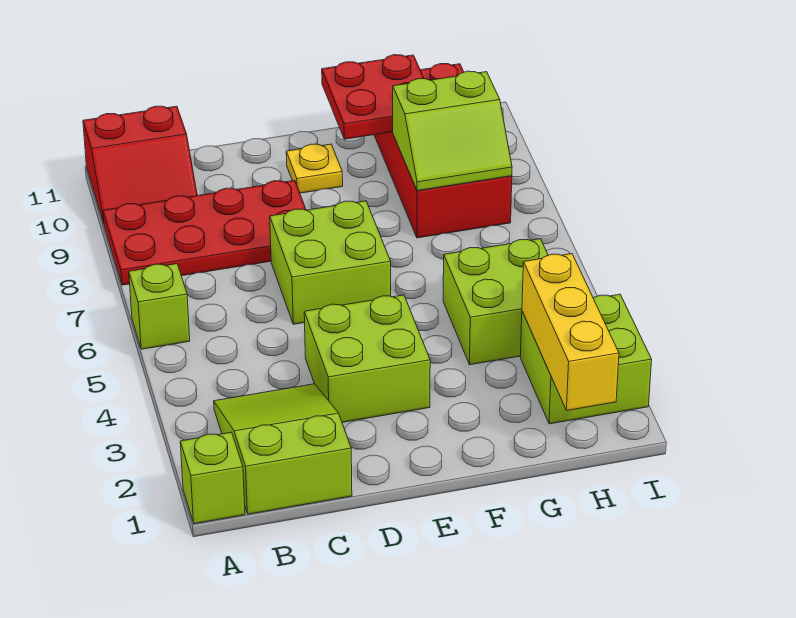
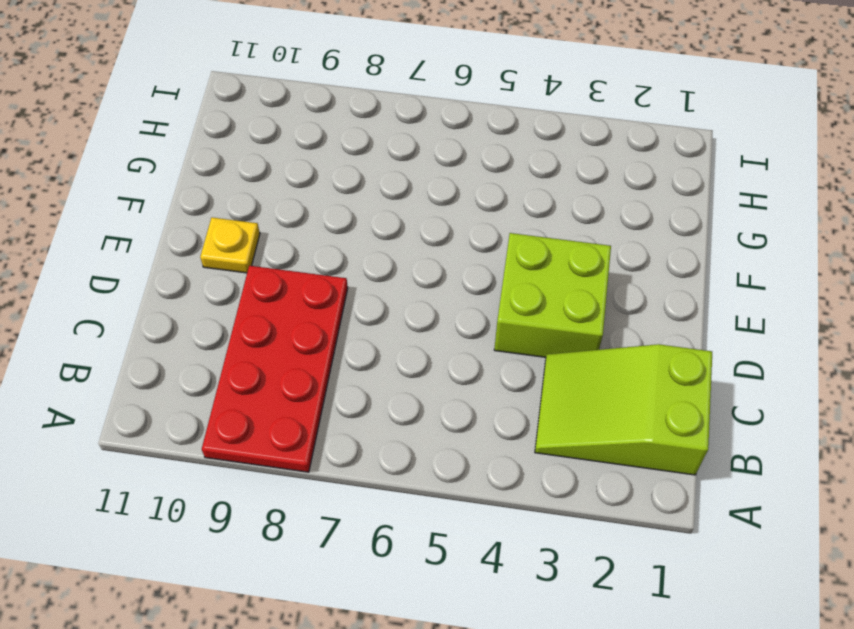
none -> lime 1x1 brick [180,432,245,524]
none -> lime 1x1 brick [129,264,190,349]
none -> red 2x2 slope [83,106,197,223]

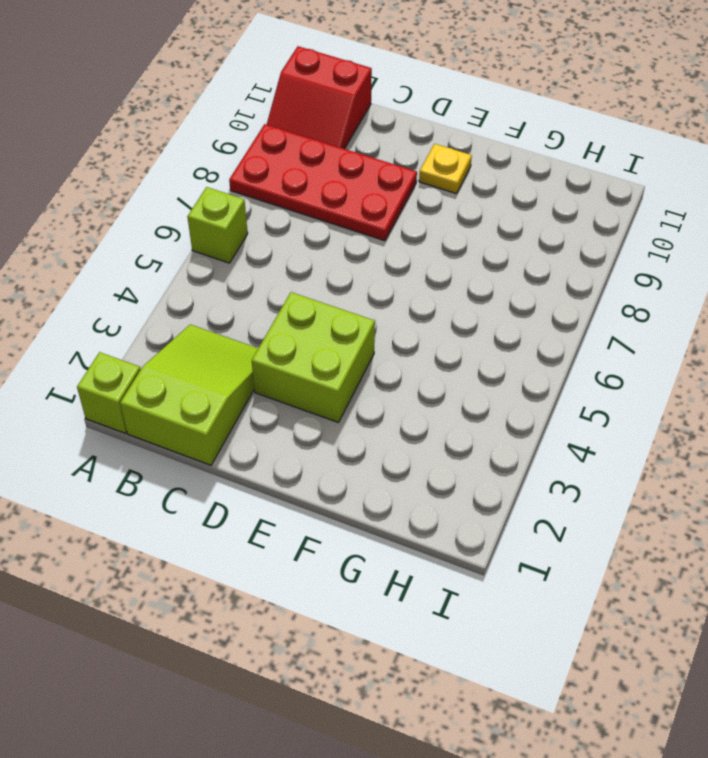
none -> lime 2x2 brick [270,201,391,324]
none -> lime 2x2 brick [443,239,548,365]
none -> red 2x4 brick [374,64,512,238]

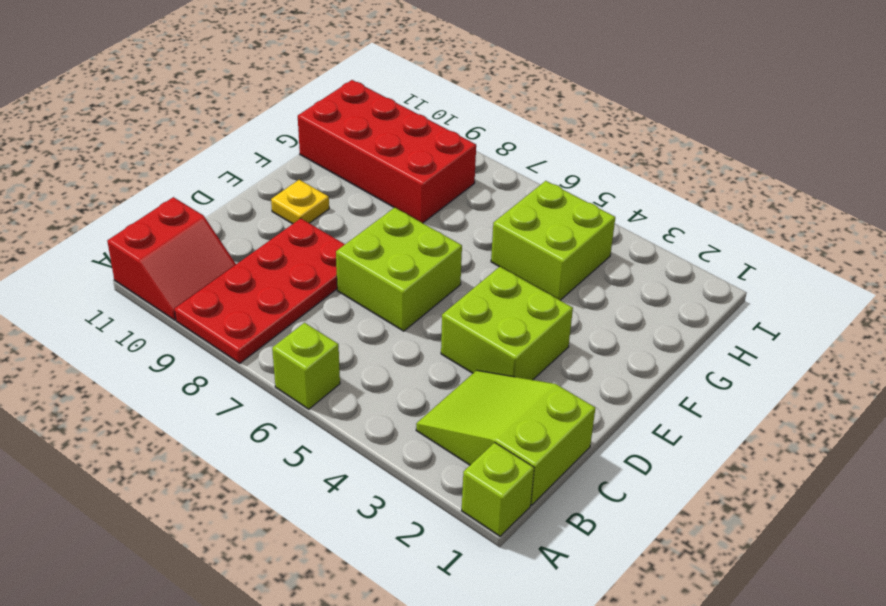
none -> lime 2x2 brick [520,294,652,424]
none -> red 2x2 plate [322,55,424,139]
none -> lime 2x2 slope [393,71,512,191]

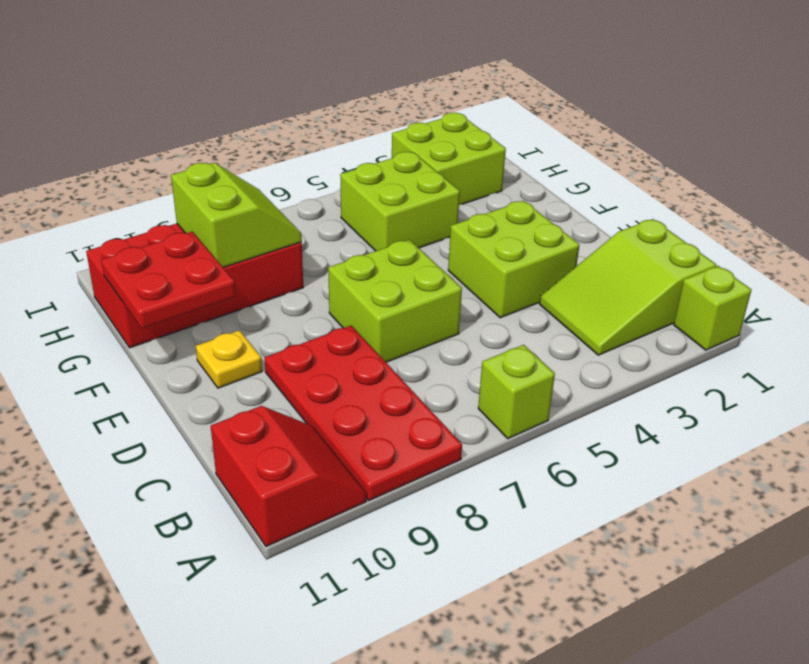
none -> yellow 1x3 brick [522,254,619,410]

